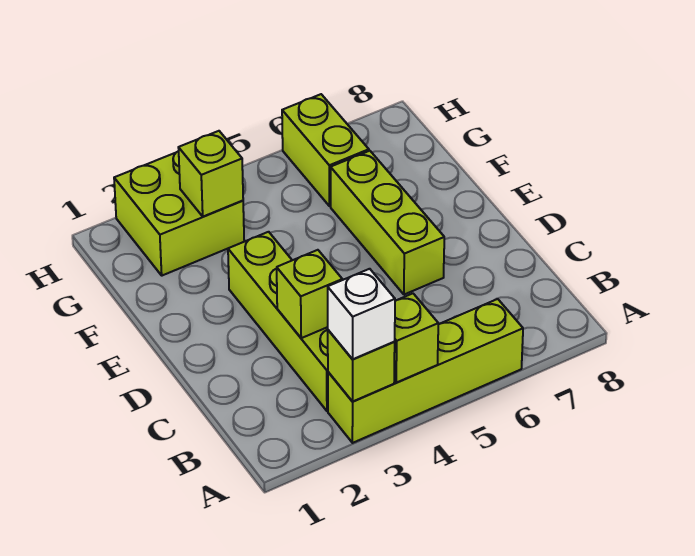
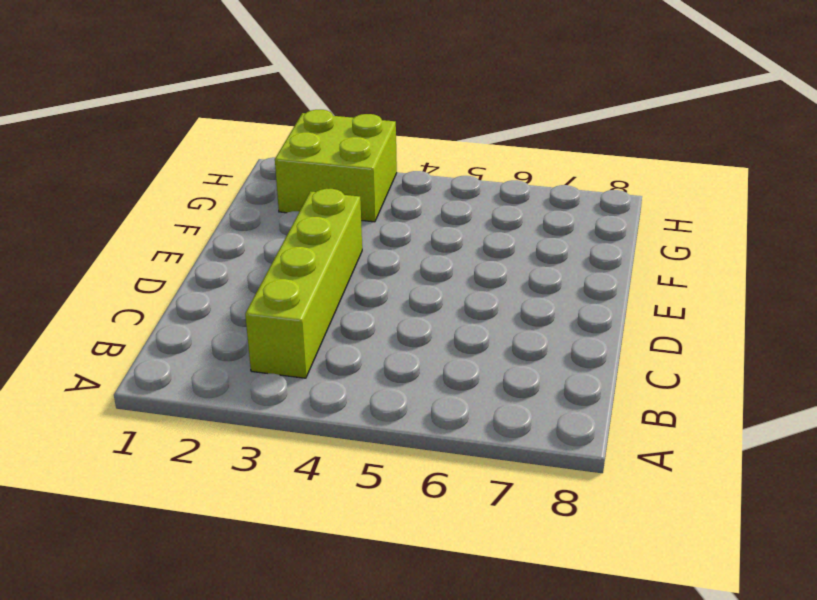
none -> lime 1x4 brick [328,299,523,443]
none -> lime 1x3 brick [330,151,444,295]

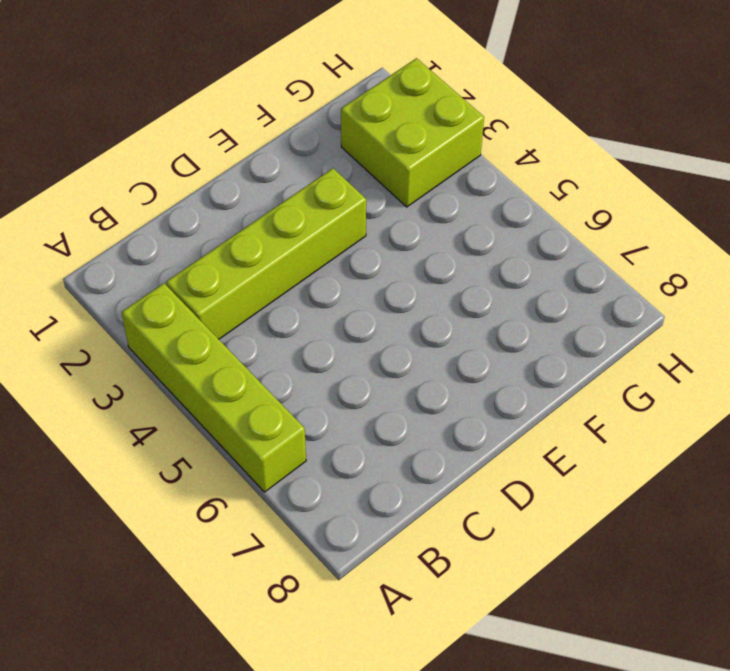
none -> lime 1x3 brick [330,151,444,295]
none -> lime 1x2 brick [282,94,369,206]

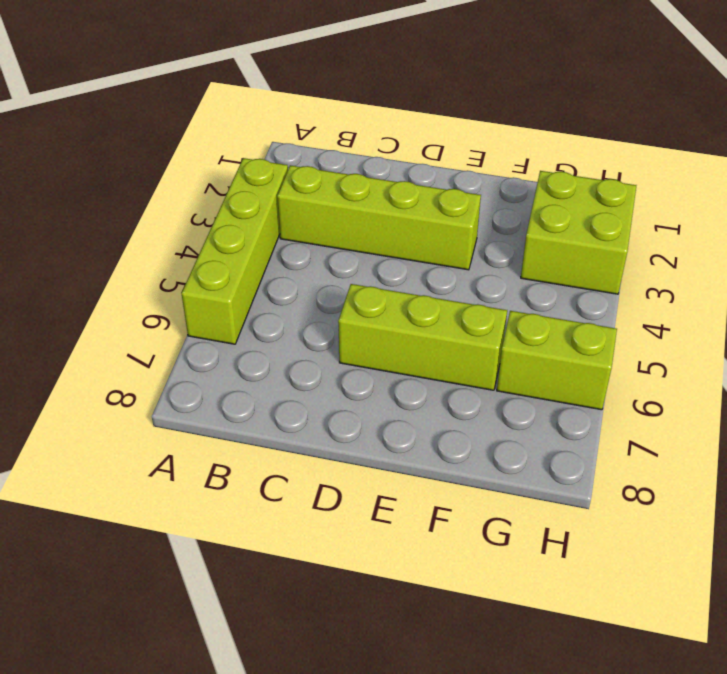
none -> lime 1x1 brick [328,330,395,402]
none -> lime 1x1 brick [394,293,438,383]

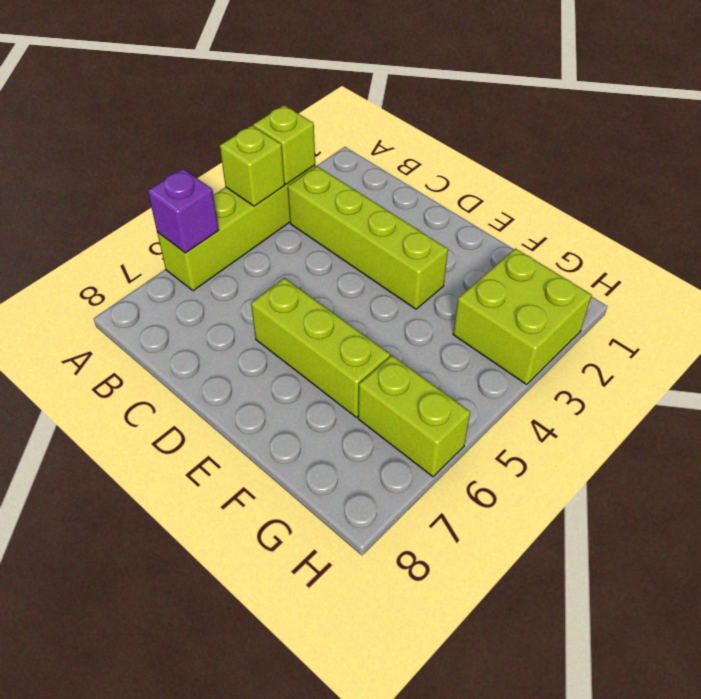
purple 1x1 brick [148,169,219,253] -> none
none -> lime 1x1 brick [277,250,342,338]
none -> lime 1x1 brick [178,131,243,217]

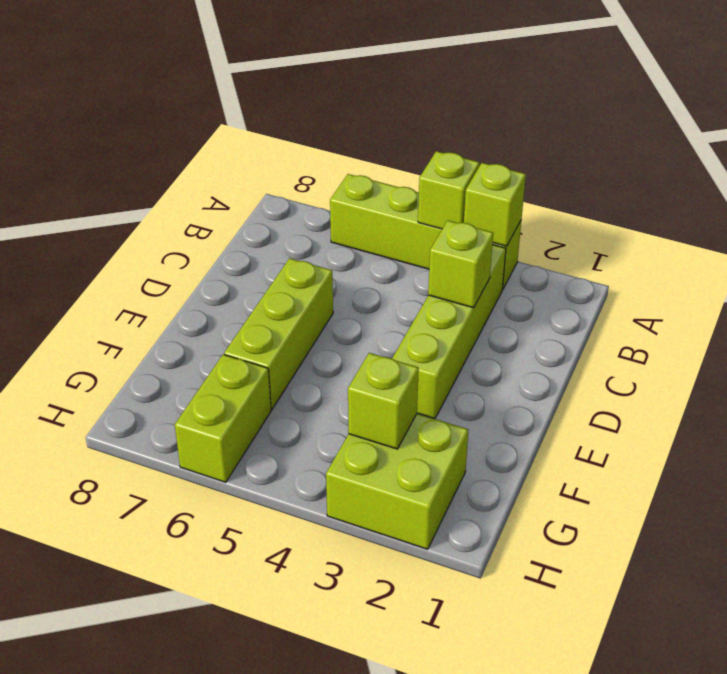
none -> white 1x1 brick [328,269,395,359]

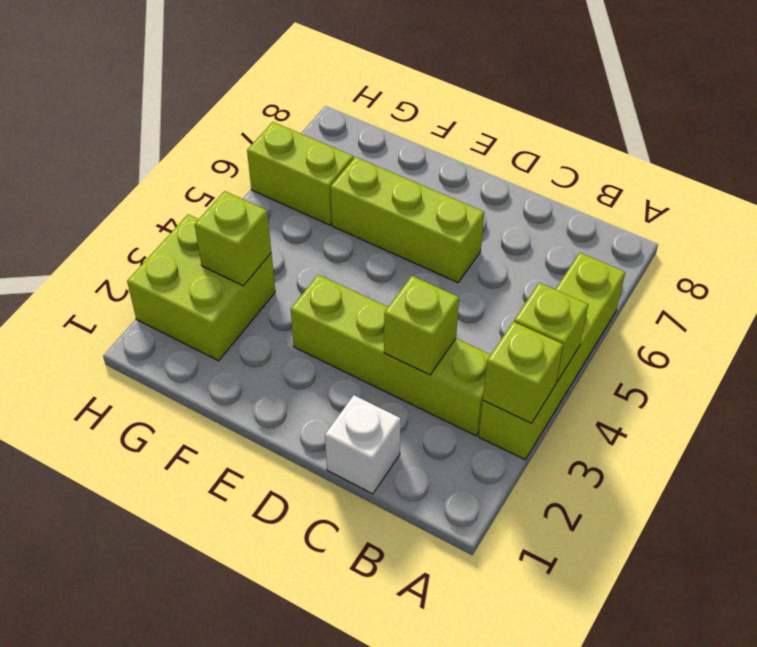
white 1x1 brick [325,395,401,494] -> white 1x1 brick moved to [328,269,395,359]

